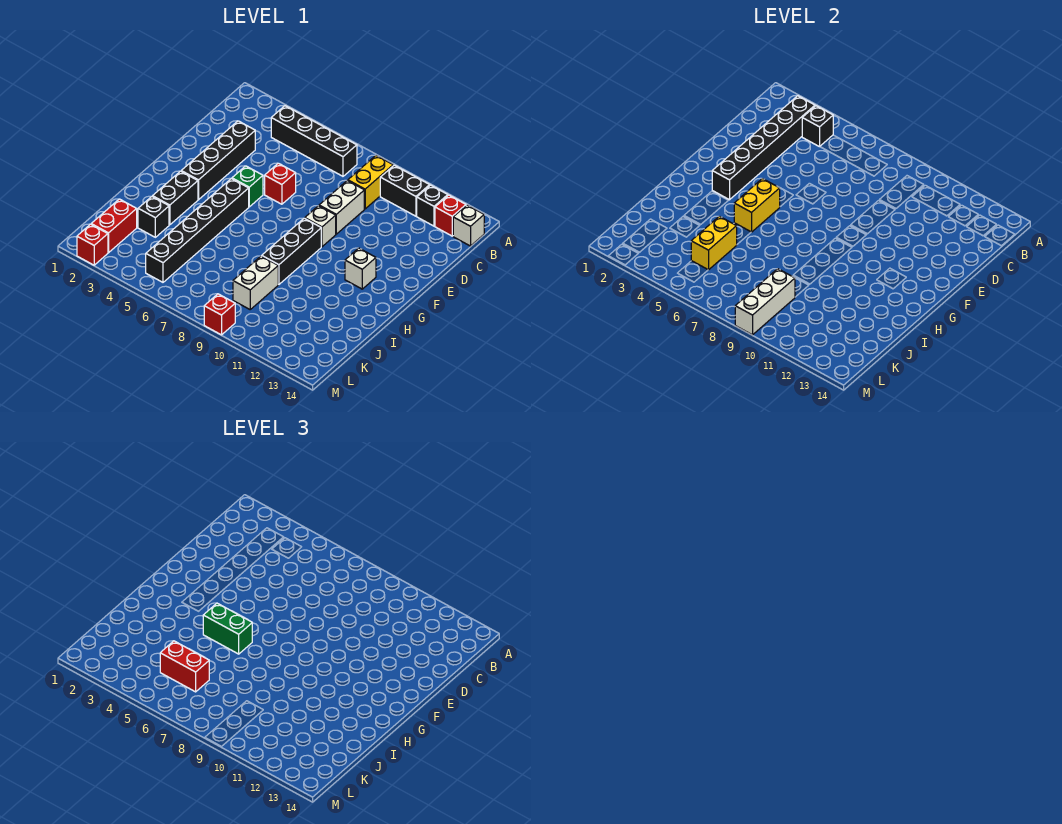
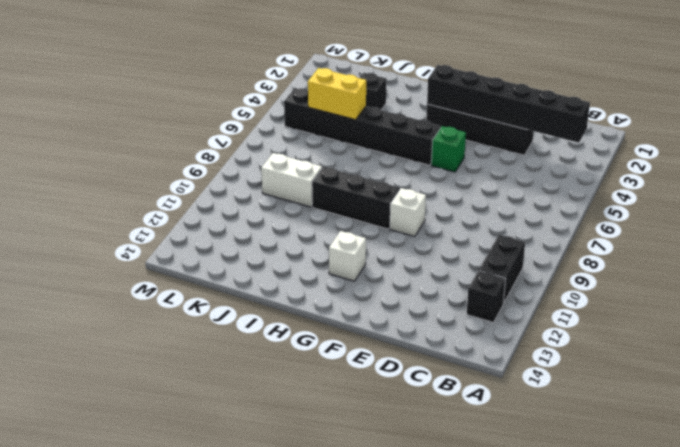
none -> black 1x4 brick [271,106,357,176]
none -> yellow 1x2 brick [348,156,393,209]
none -> red 1x1 brick [435,195,466,236]

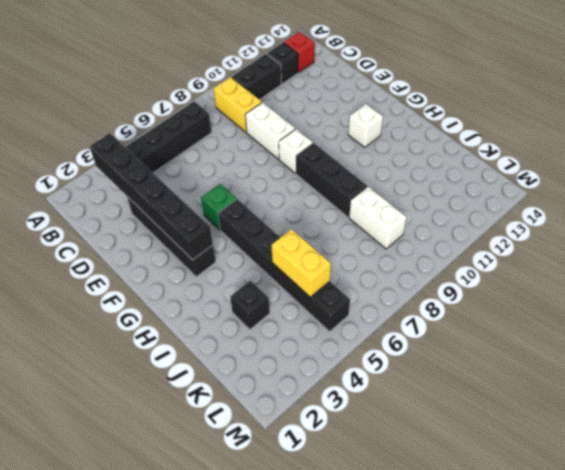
none -> white 1x1 brick [453,205,484,246]
none -> red 1x1 brick [265,163,296,204]
none -> black 1x2 brick [153,171,198,225]

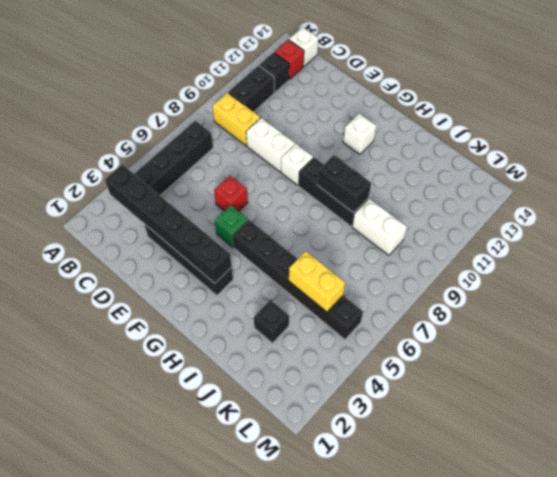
black 1x2 brick [317,155,371,213] -> black 1x2 brick moved to [153,171,198,225]
none -> red 1x2 brick [91,199,137,253]
none -> red 1x1 brick [77,224,108,265]
none -> red 1x1 brick [204,294,235,335]

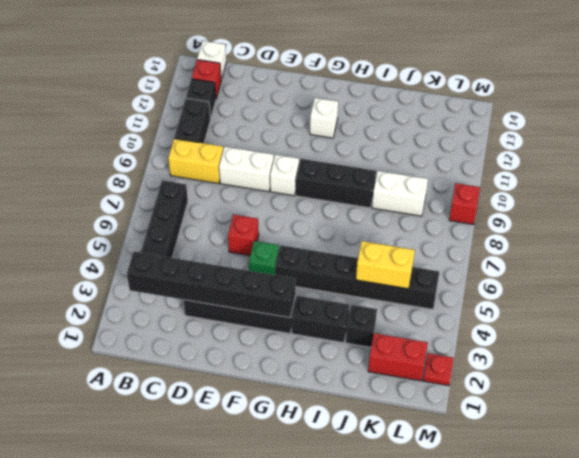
red 1x1 plate [423,353,454,386] -> red 1x1 brick [77,224,108,265]
none -> black 1x1 brick [802,106,833,147]
none -> yellow 1x2 brick [734,179,780,232]
none -> white 1x3 brick [735,269,795,335]

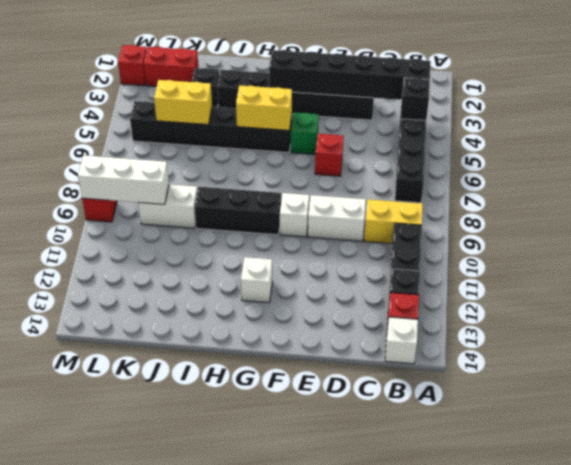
none -> green 1x2 brick [203,603,252,654]
none -> red 1x2 brick [160,641,209,692]

